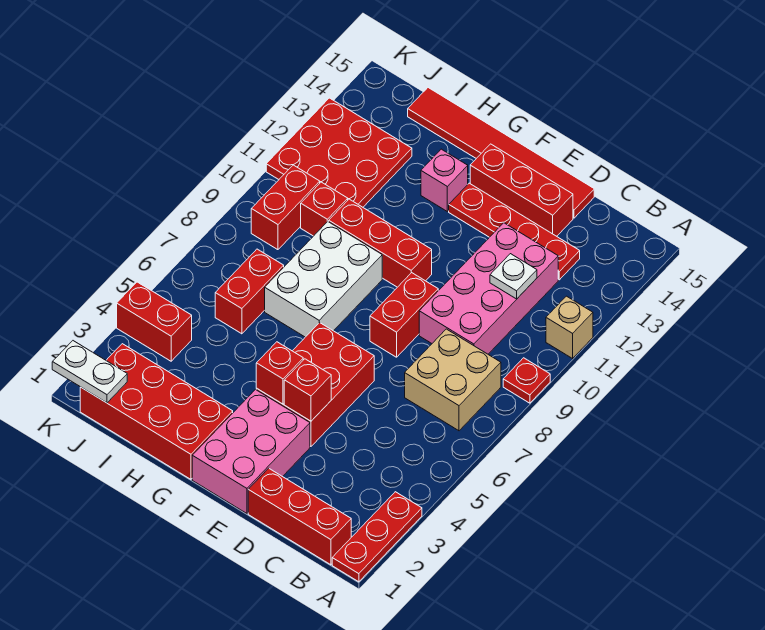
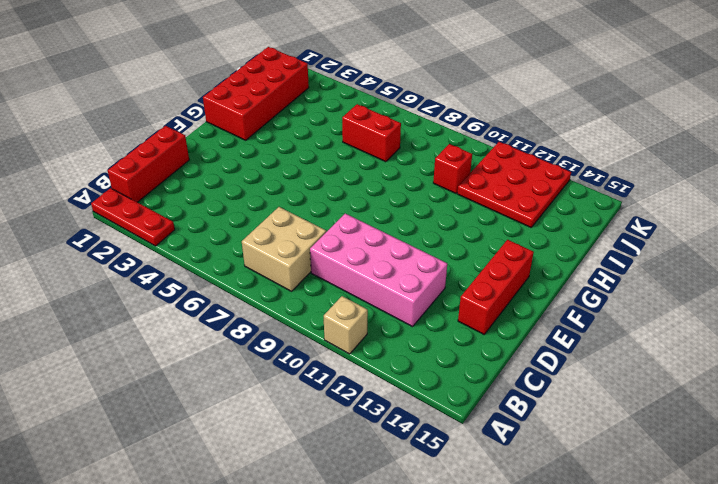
none -> red 1x1 plate [503,358,550,403]
none -> red 1x4 plate [449,183,580,280]
none -> red 1x6 tile [408,88,594,218]

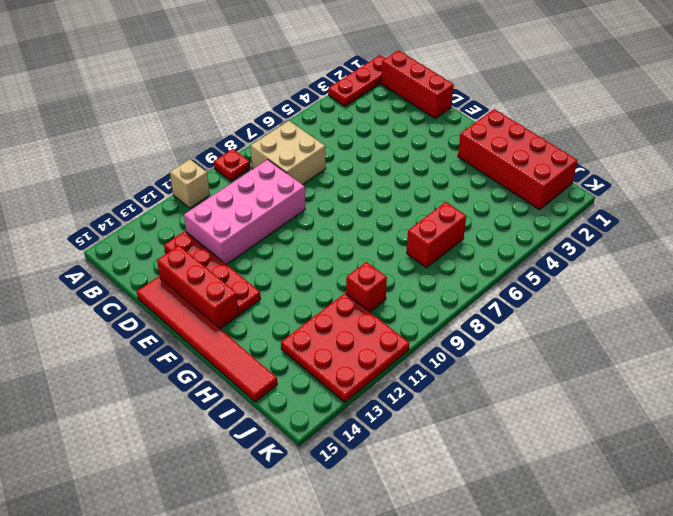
none -> pink 2x3 brick [192,390,310,513]
none -> red 2x3 brick [256,322,374,446]
none -> red 1x2 brick [370,273,438,357]

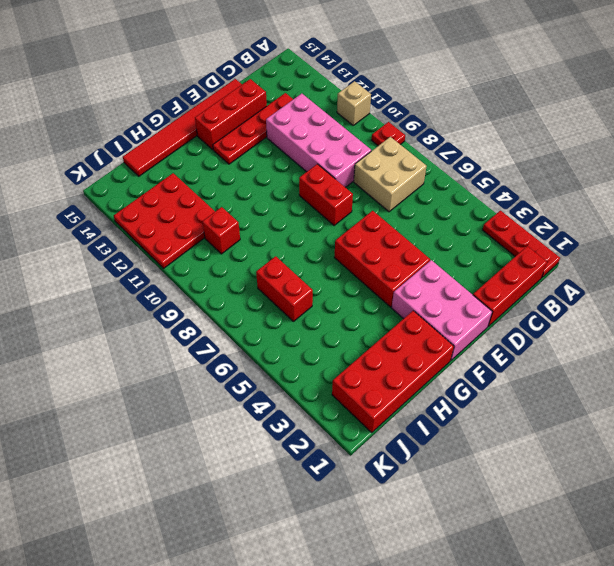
none -> red 1x3 brick [329,199,432,287]
none -> white 2x3 brick [265,222,382,337]
none -> pink 1x1 brick [421,149,468,211]

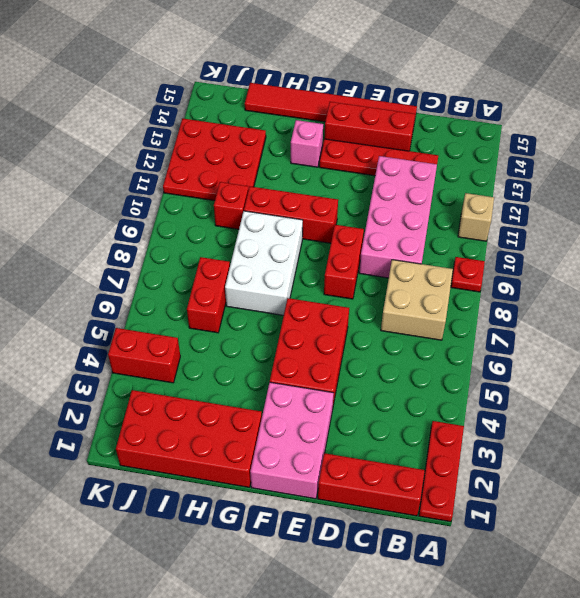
none -> red 1x2 brick [251,165,320,250]
none -> white 1x1 plate [490,254,537,299]
none -> red 1x1 brick [284,359,331,421]

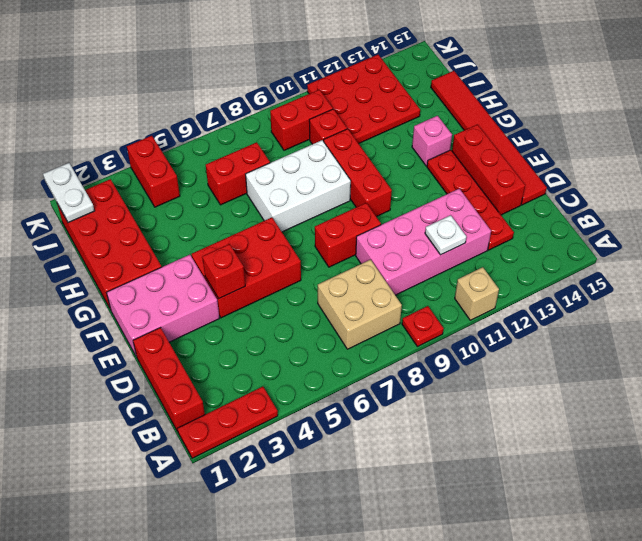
none -> red 1x1 brick [256,342,303,404]

